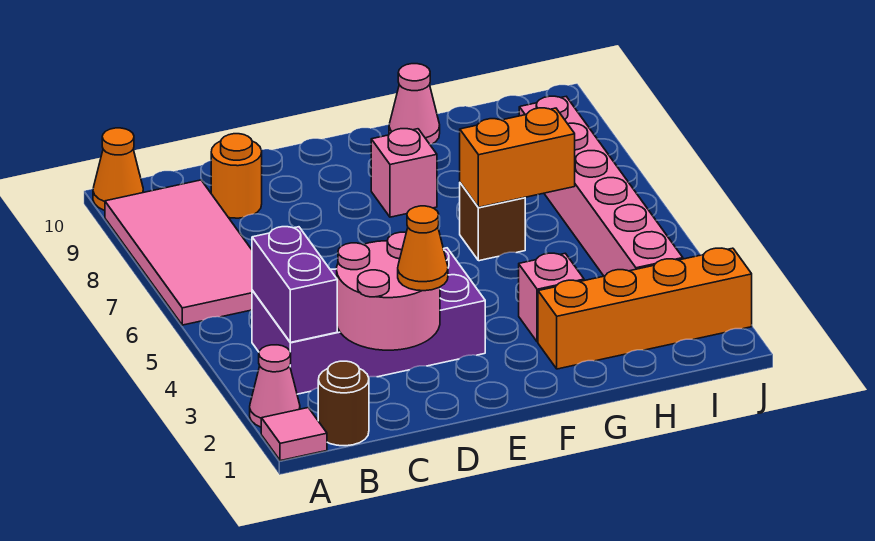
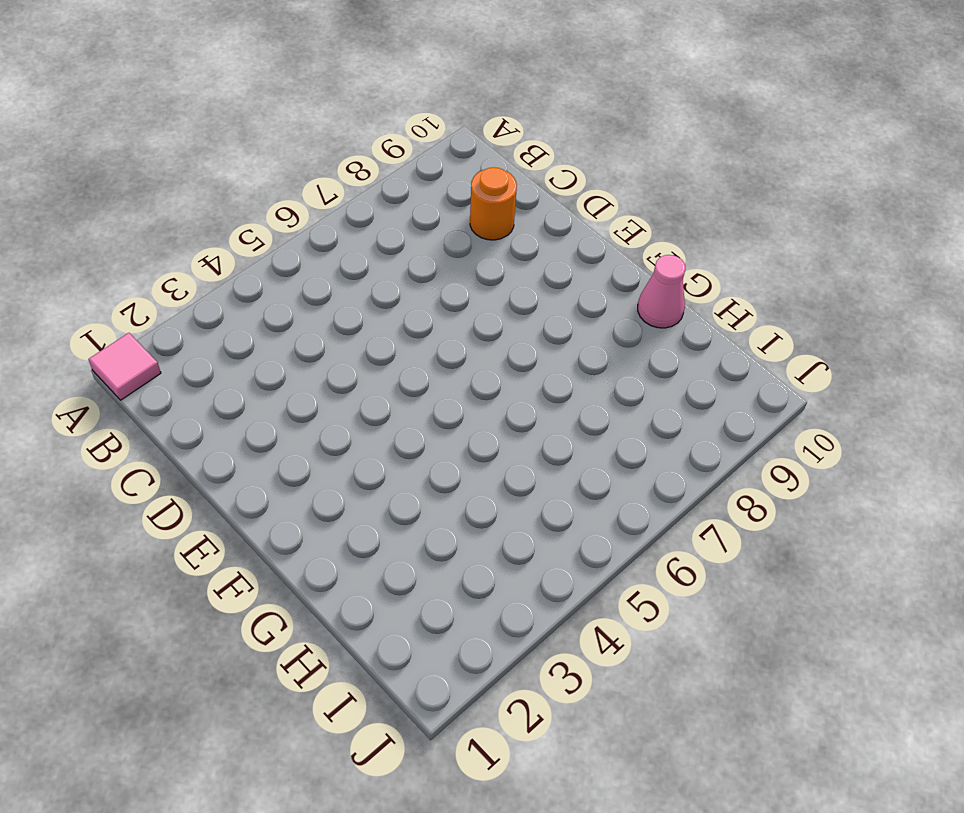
none -> pink 1x1 cone [250,345,300,427]
none -> pink 2x4 tile [105,180,252,325]
none -> orange 1x1 cone [93,128,143,210]

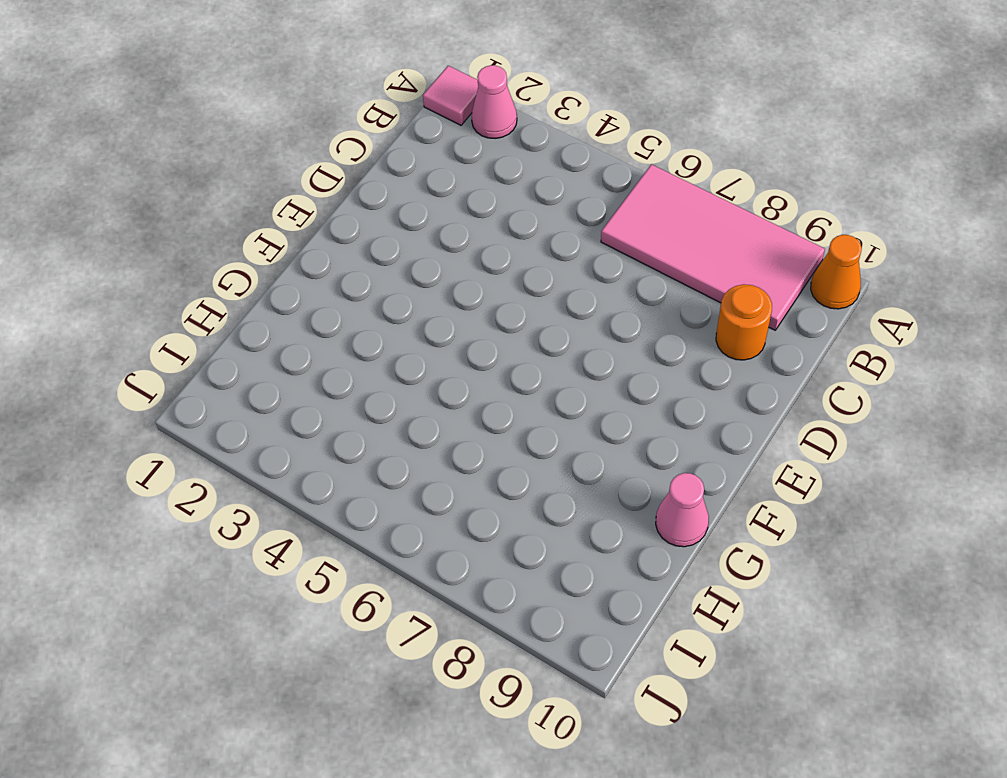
none -> brown 1x1 round brick [318,361,369,446]
none -> purple 2x4 brick [252,248,485,394]
none -> pink 1x1 brick [371,129,437,217]

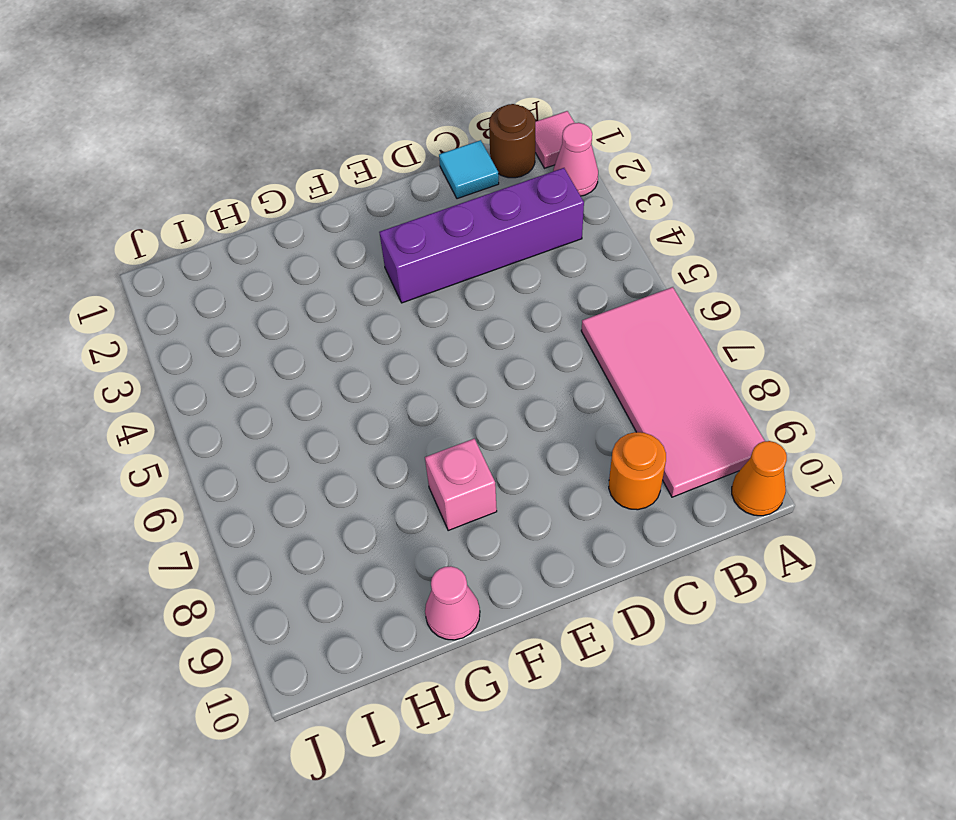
purple 1x4 brick [379,168,584,303] -> purple 2x4 brick [252,248,485,394]
cyan 1x1 tile [439,140,499,199] -> none
none -> orange 1x4 brick [538,248,752,369]
none -> pink 1x1 brick [519,253,584,342]
none -> brown 1x1 brick [460,183,525,261]

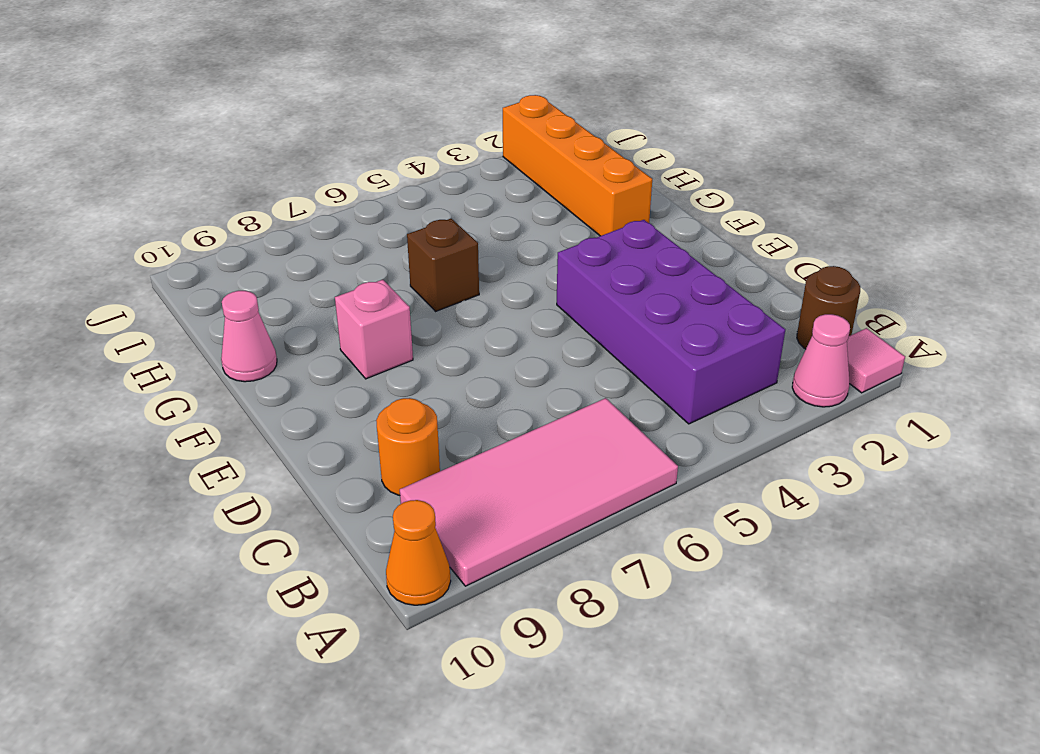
none -> pink 1x1 brick [519,253,584,342]
none -> pink 1x6 brick [519,96,683,276]
none -> purple 1x2 brick [252,227,337,342]

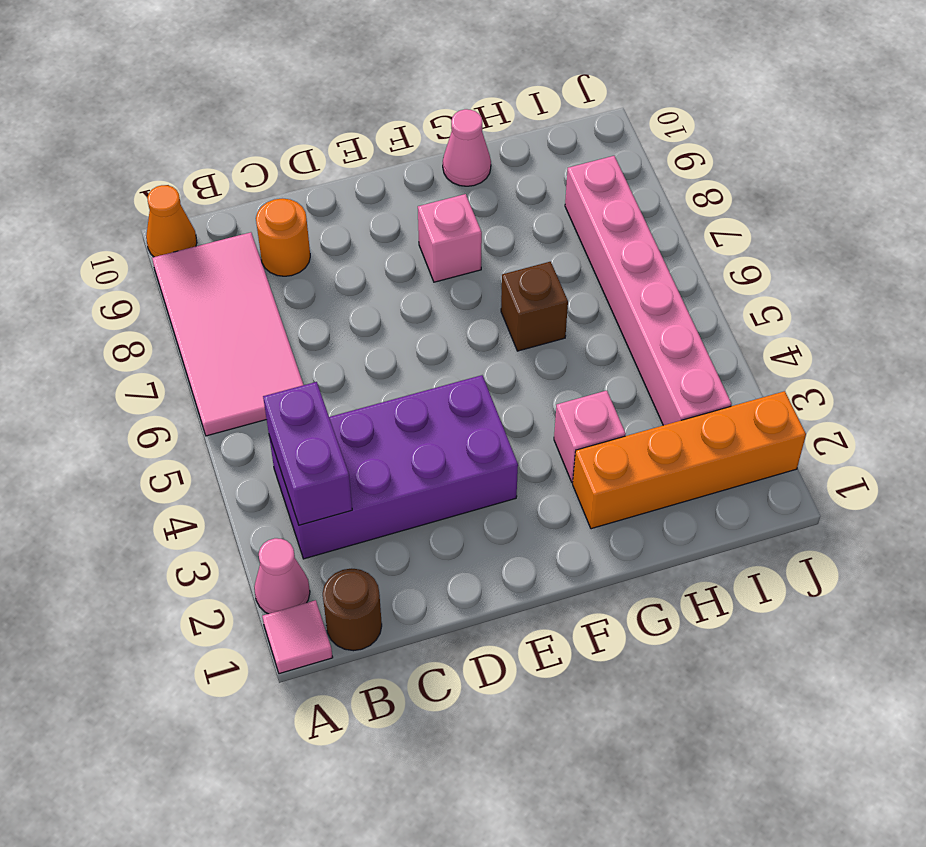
none -> pink 2x2 round brick [337,232,440,350]
none -> orange 1x2 brick [460,108,575,207]
none -> orange 1x1 cone [398,206,448,291]

